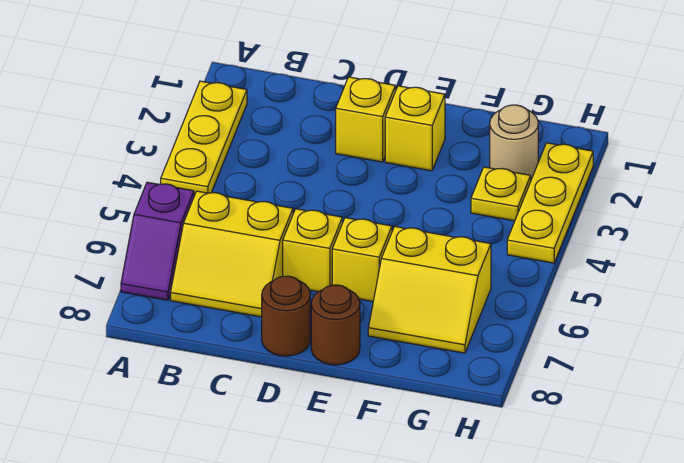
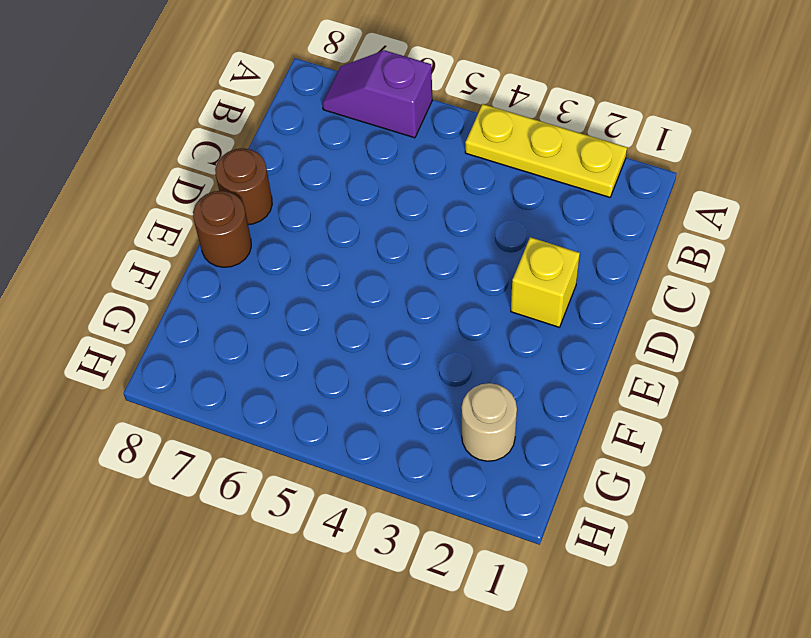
none -> yellow 2x2 slope [171,191,293,317]
none -> yellow 1x1 brick [283,209,342,292]
none -> yellow 1x1 brick [385,86,445,171]

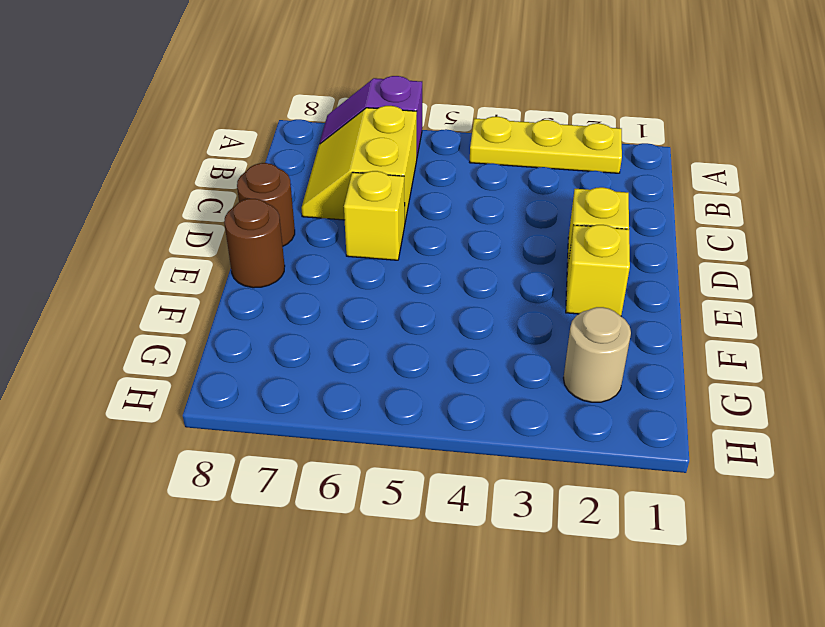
none -> yellow 1x1 brick [332,218,392,301]
none -> yellow 2x2 slope [368,226,491,353]
none -> yellow 1x1 plate [471,167,531,221]

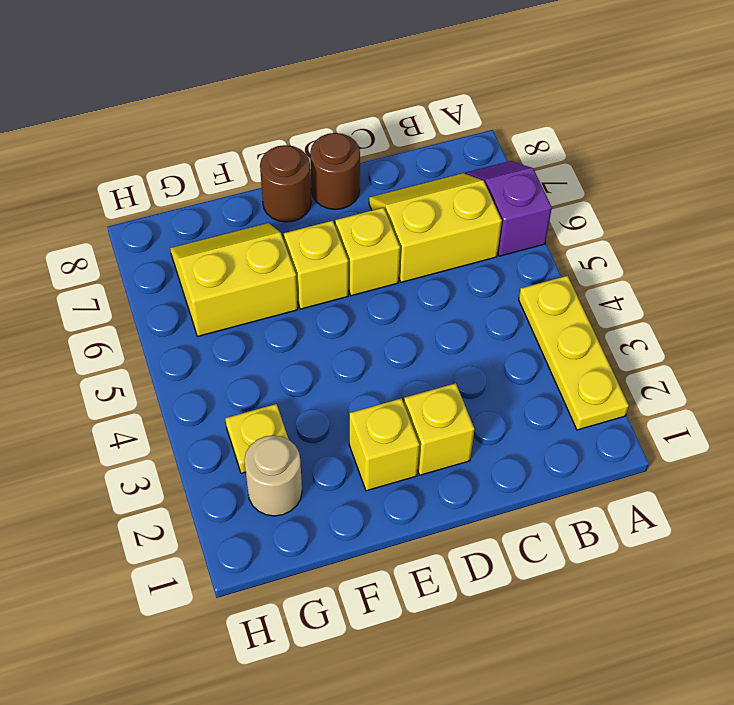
none -> yellow 1x3 plate [507,143,593,263]

